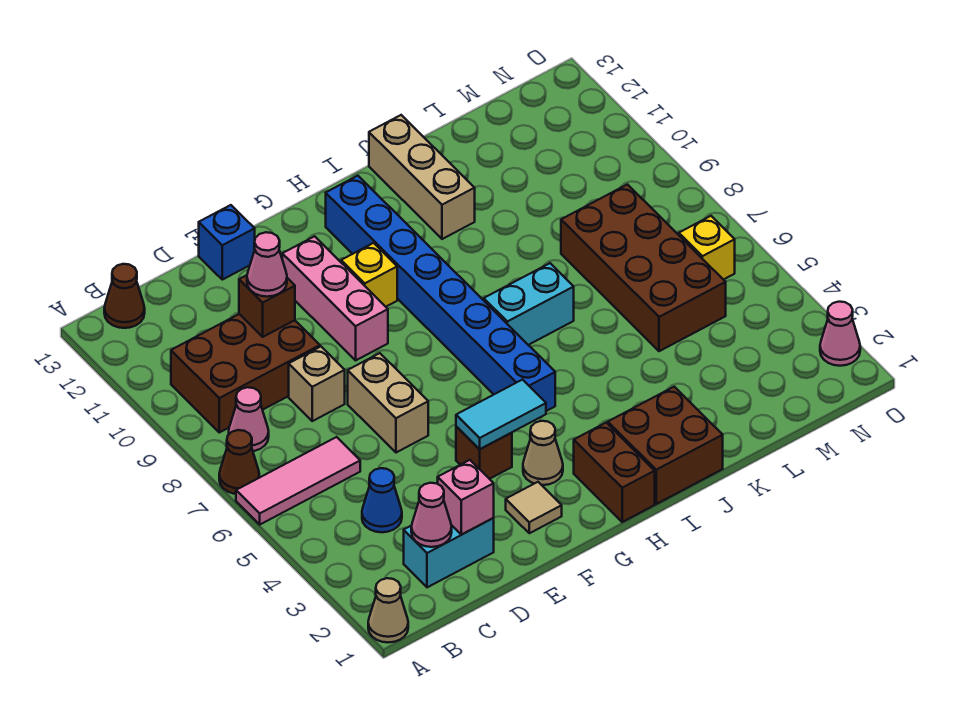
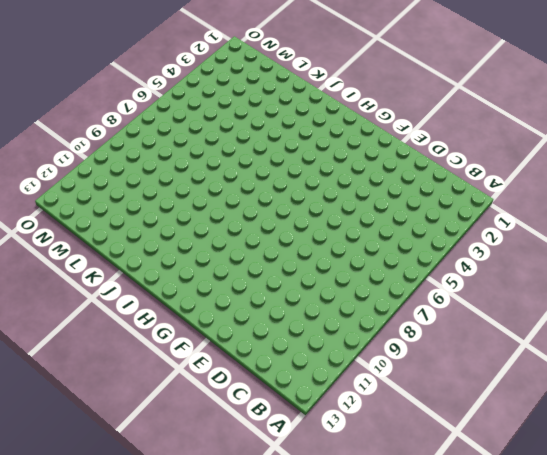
none -> tan 1x1 cone [368,578,408,643]
none -> pink 1x3 tile [236,437,360,524]
none -> brown 1x1 cone [219,430,259,494]

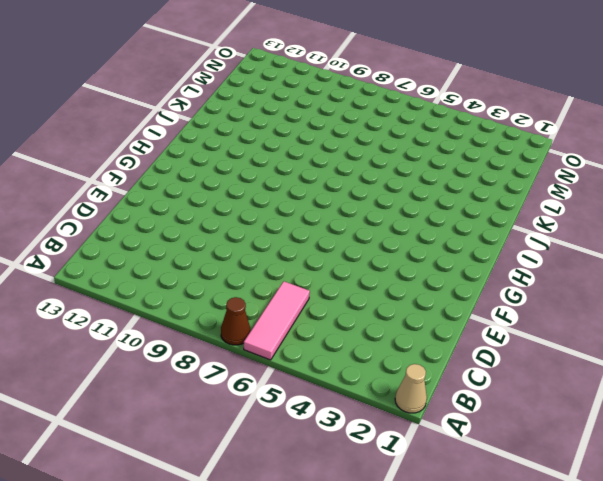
none -> pink 1x1 cone [229,387,269,451]
none -> brown 2x3 brick [171,314,320,432]
none -> brown 1x1 cone [104,264,145,328]

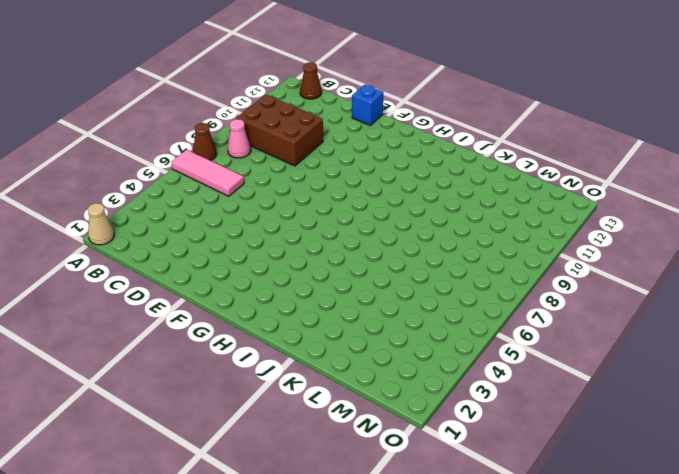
none -> cyan 1x2 brick [404,518,494,587]
none -> blue 1x1 cone [362,468,402,532]
none -> tan 1x1 brick [289,347,345,421]

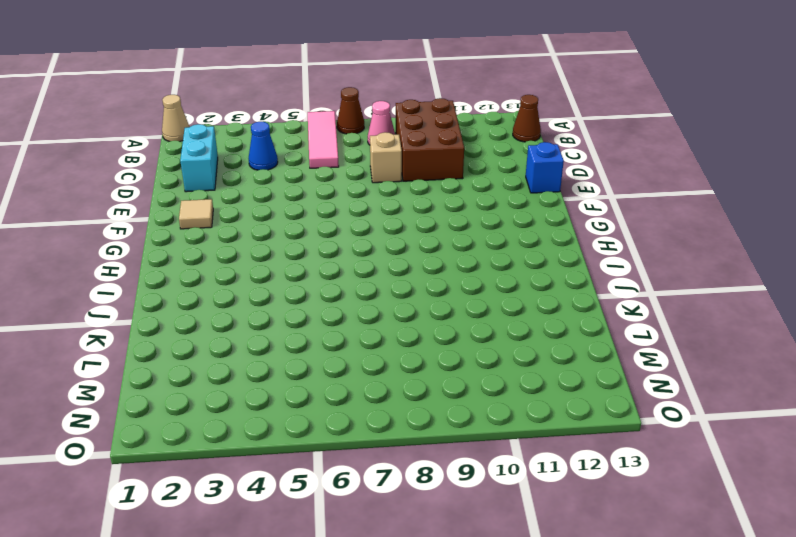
none -> tan 1x2 brick [348,353,428,453]
none -> brown 1x1 brick [456,426,512,479]
none -> pink 1x3 brick [282,236,388,360]

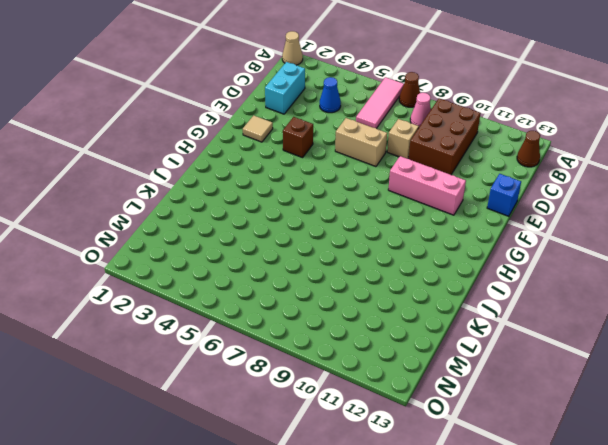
none -> tan 1x1 cone [523,421,563,485]
none -> yellow 1x1 brick [341,243,397,307]
none -> brown 1x2 brick [574,423,655,522]

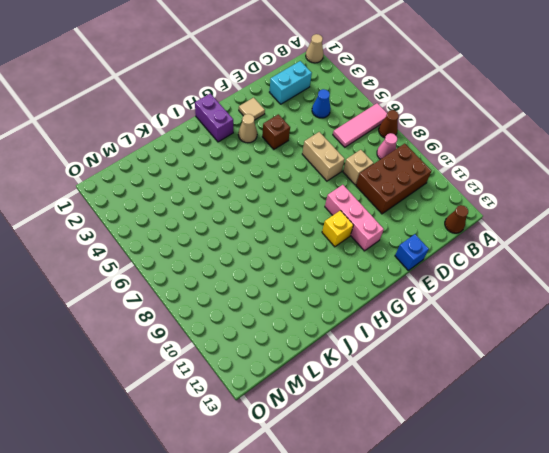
purple 1x2 brick [195,93,233,142] -> brown 1x2 brick [574,423,655,522]
none -> blue 1x8 brick [326,176,555,411]
none -> brown 2x2 brick [608,387,723,504]
none -> cyan 1x2 brick [484,263,574,345]

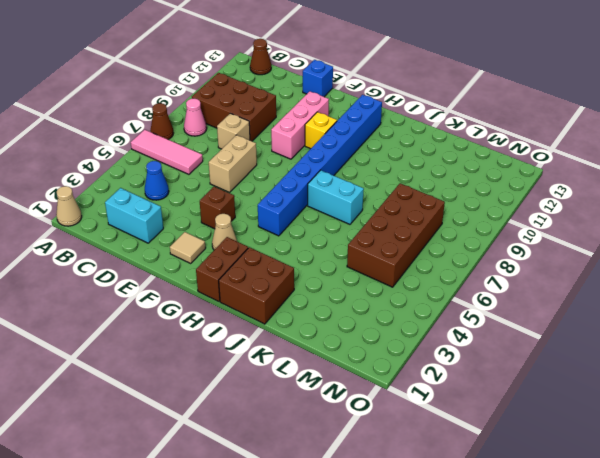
none -> tan 1x3 brick [369,115,475,239]
none -> yellow 1x1 brick [679,216,735,280]
none -> pink 1x1 cone [820,302,860,366]

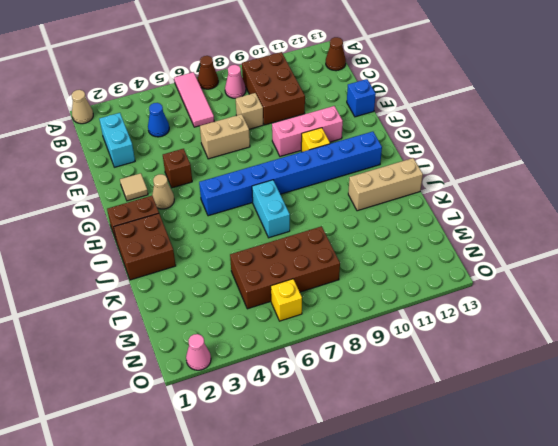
none -> pink 1x1 cone [411,483,452,547]
none -> pink 1x1 brick [437,460,494,535]
none -> brown 1x1 brick [239,275,295,337]

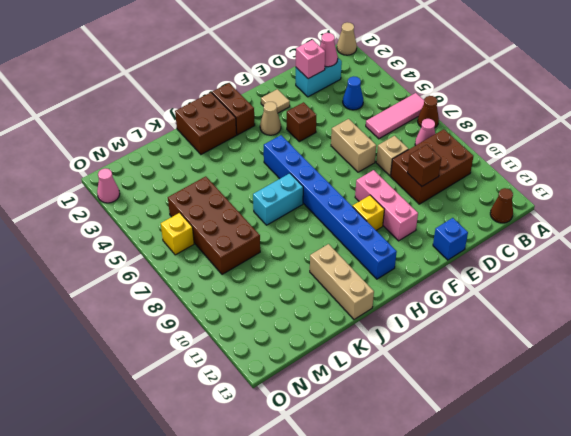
none -> cyan 1x2 tile [456,380,546,449]
none -> pink 1x1 cone [247,232,287,297]

